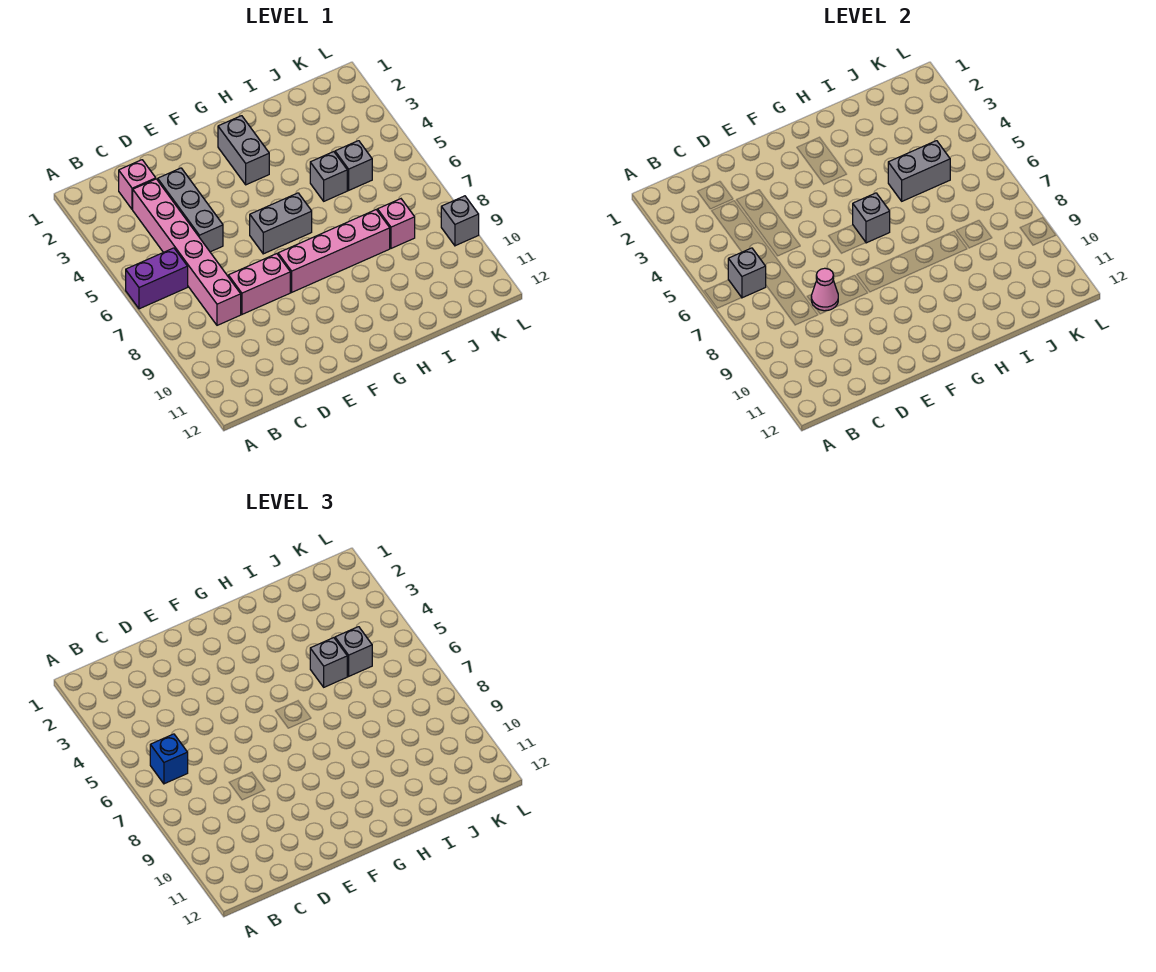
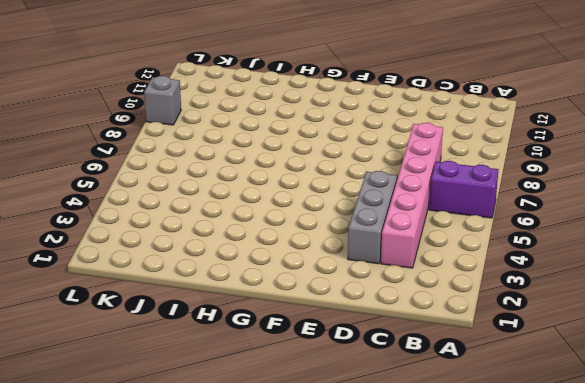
none -> pink 1x1 brick [119,160,156,210]
none -> pink 1x2 brick [228,254,290,314]
none -> grey 1x2 brick [250,193,312,254]

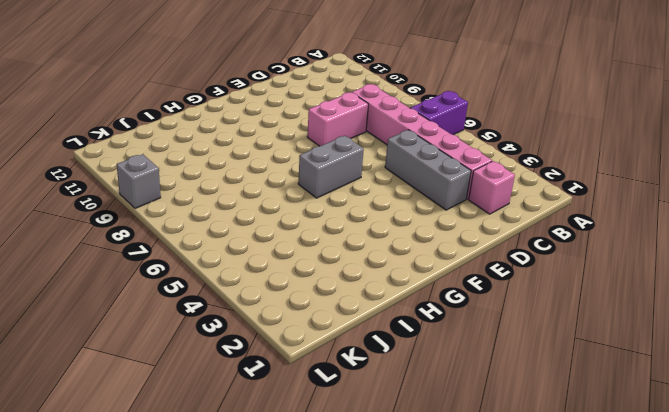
none -> pink 1x4 brick [278,210,390,292]
none -> grey 1x2 brick [218,116,269,185]
none -> grey 1x1 brick [310,152,347,201]

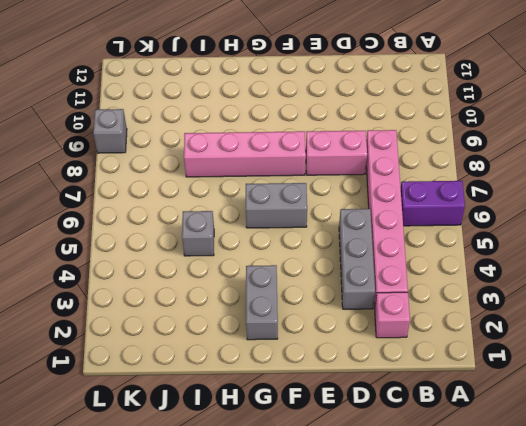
none -> grey 1x1 brick [335,141,372,190]
none -> pink 1x1 brick [378,199,415,248]
none -> grey 1x1 brick [728,248,766,298]

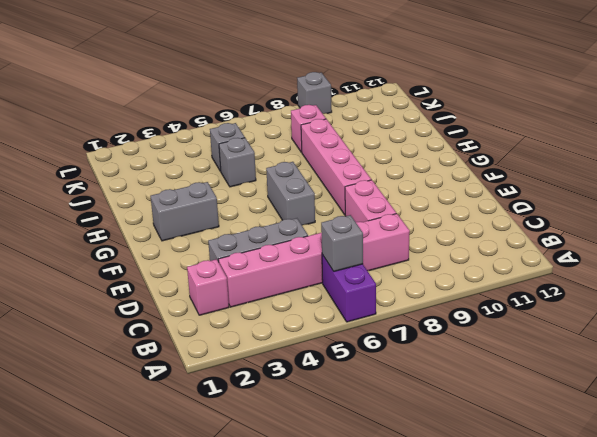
none -> pink 1x1 cone [811,268,838,311]
none -> grey 1x1 brick [853,193,890,243]
none -> grey 1x2 brick [888,141,950,201]

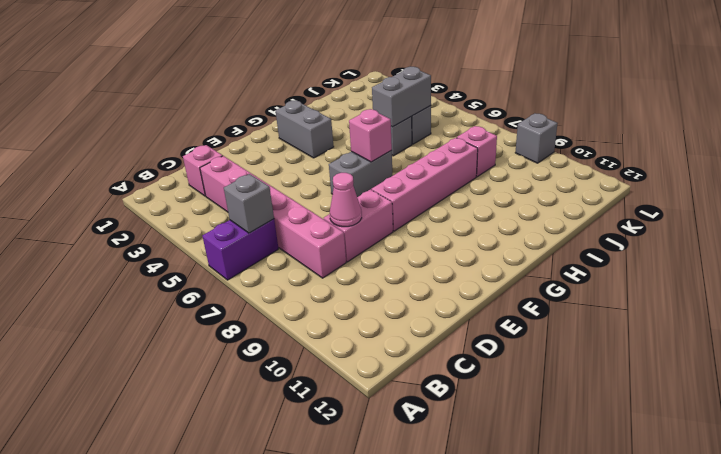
pink 1x1 brick [349,109,392,162] -> grey 1x1 brick [853,193,890,243]
none -> grey 1x3 brick [158,168,223,252]
none -> blue 1x1 brick [150,734,188,784]
none -> grey 1x1 brick [310,638,347,687]

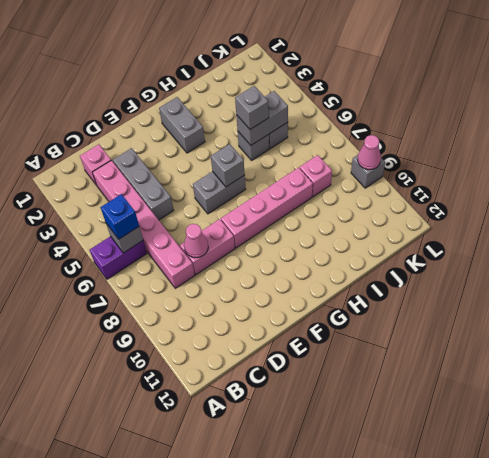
pink 1x1 cone [358,135,381,170] -> none
none -> grey 1x1 brick [335,627,372,676]

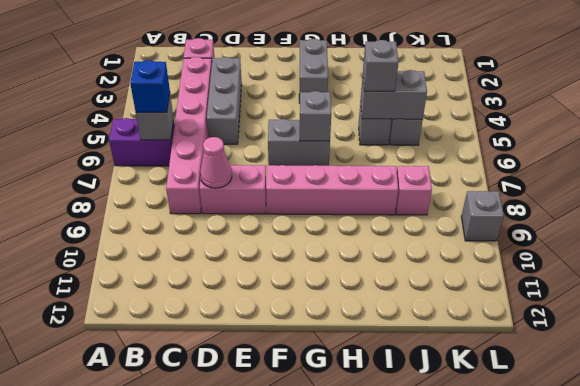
none -> grey 1x1 brick [335,627,372,676]

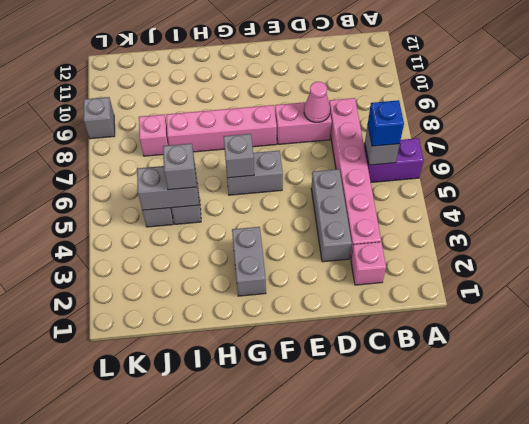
none -> grey 1x1 brick [335,627,372,676]

